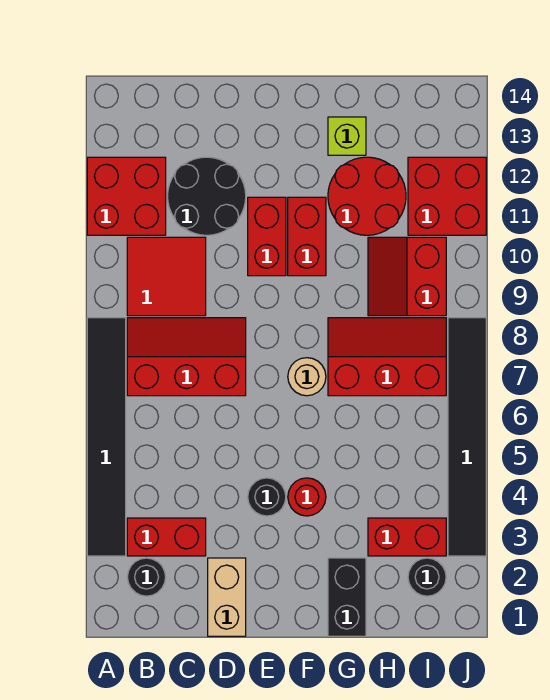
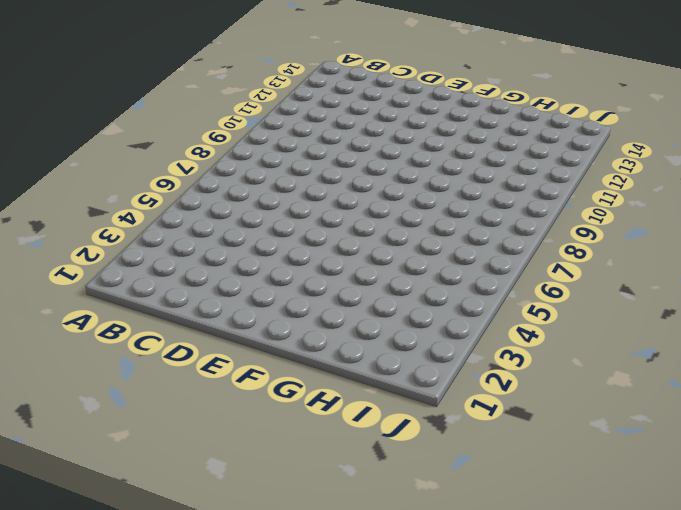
none -> black 1x6 tile [87,318,126,556]
none -> red 2x2 brick [87,157,166,235]
none -> black 1x1 round brick [127,558,166,596]

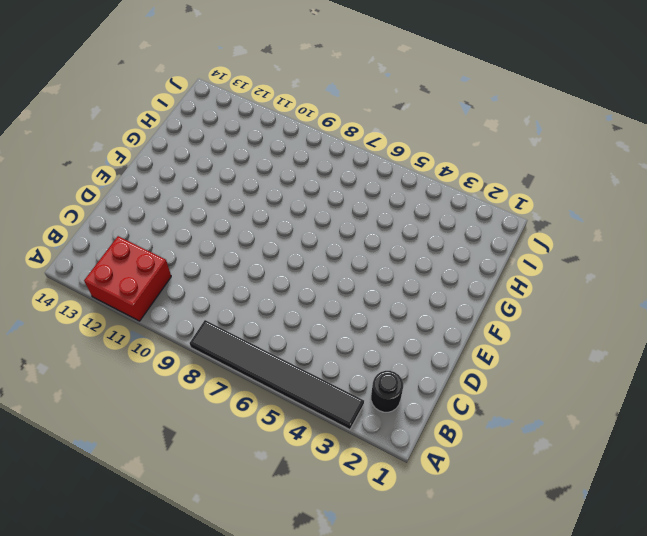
none -> red 1x2 brick [127,518,206,556]
none -> red 2x3 slope [127,318,246,396]
none -> red 2x2 tile [127,237,206,316]

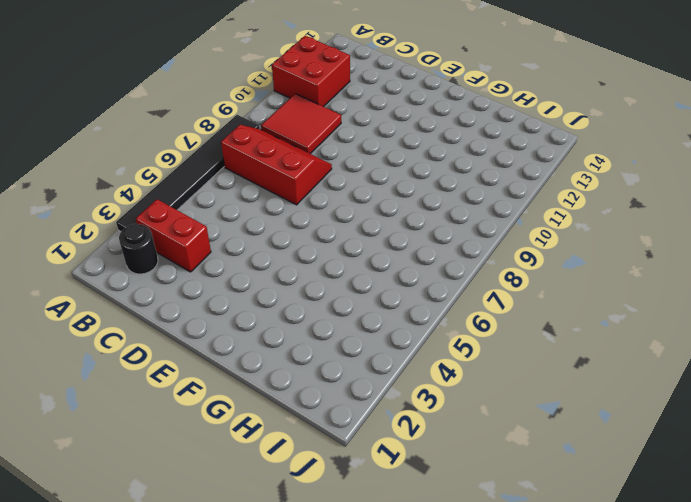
none -> black 2x2 round brick [168,157,246,235]
none -> tan 1x2 brick [208,558,246,636]
none -> black 1x1 round brick [248,478,286,516]

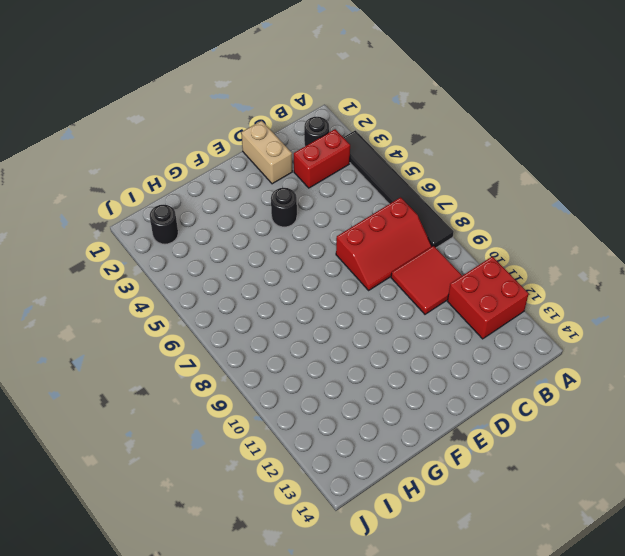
none -> black 2x2 round brick [168,157,246,235]
none -> red 1x2 brick [248,197,286,276]
none -> red 1x1 round brick [288,478,326,516]

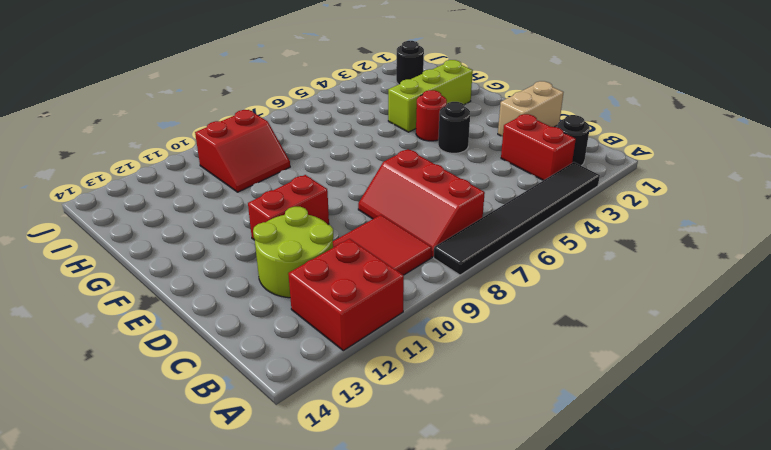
lime 2x2 round brick [253,207,333,298] -> black 2x2 round brick [168,157,246,235]
lime 1x3 brick [388,60,473,132] -> black 1x2 brick [328,558,366,636]
none -> tan 1x1 round brick [288,358,326,396]
none -> red 1x2 brick [288,197,326,276]
none -> red 2x3 slope [328,318,446,396]

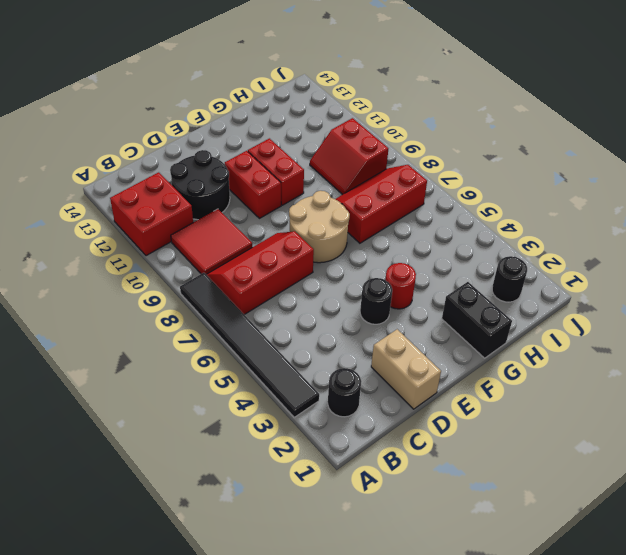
tan 2x2 round brick [289,191,350,263] -> tan 1x1 round brick [288,358,326,396]
none -> red 1x2 brick [127,518,206,556]
none -> red 2x2 round brick [328,157,406,235]
none -> lime 1x1 brick [328,117,366,155]

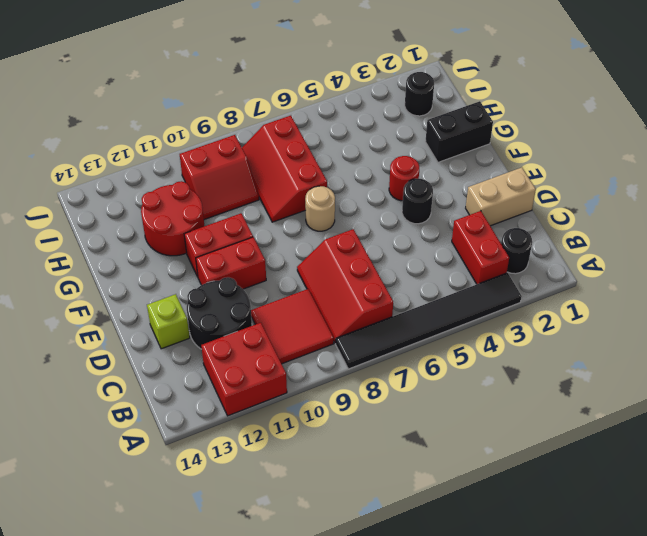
lime 1x1 brick [147,294,190,349] -> lime 1x1 brick moved to [328,117,366,155]
none -> red 1x2 brick [368,518,446,556]
none -> red 2x2 brick [408,157,486,235]
none -> black 1x6 tile [448,318,486,556]

